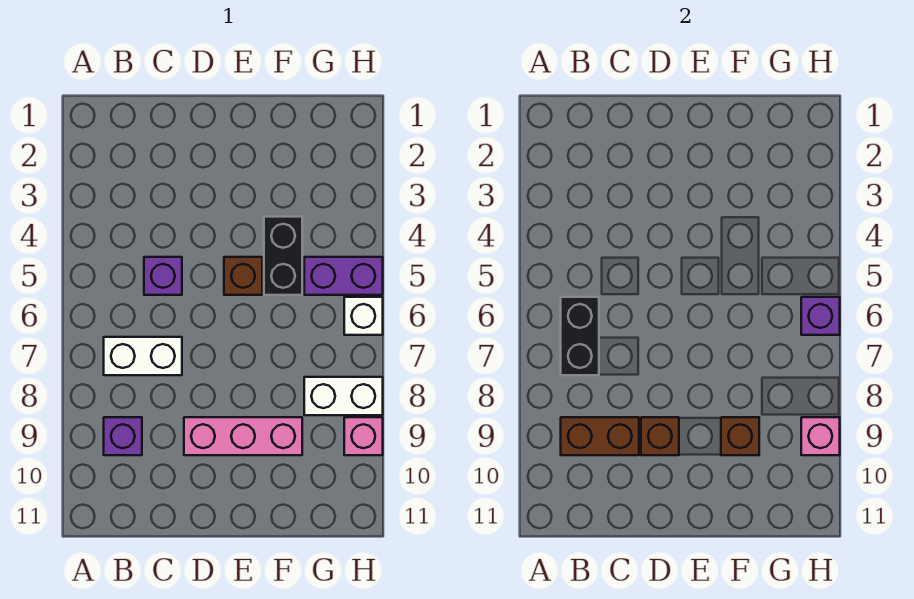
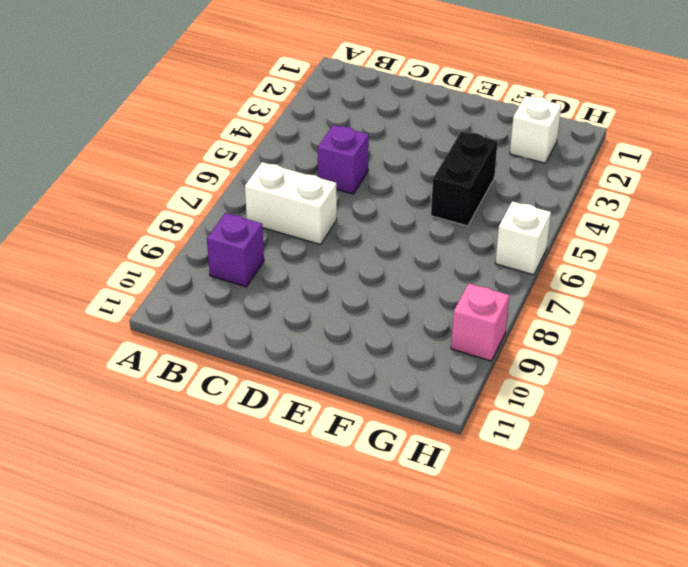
white 1x1 brick [510,96,561,163] -> none
none -> pink 1x3 brick [184,417,302,455]
none -> brown 1x1 brick [224,257,262,295]
none -> purple 1x2 brick [304,257,383,295]

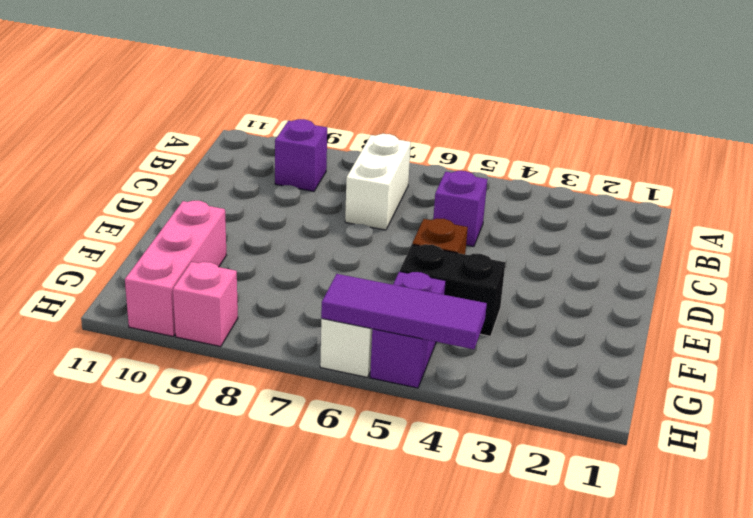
pink 1x3 brick [125,201,226,336] -> pink 1x3 brick moved to [184,417,302,455]
purple 1x3 tile [321,274,487,349] -> purple 1x1 brick [801,297,840,335]
none -> white 1x2 brick [304,377,383,415]
none -> black 1x2 brick [561,297,599,375]
none -> brown 1x2 brick [561,417,639,455]

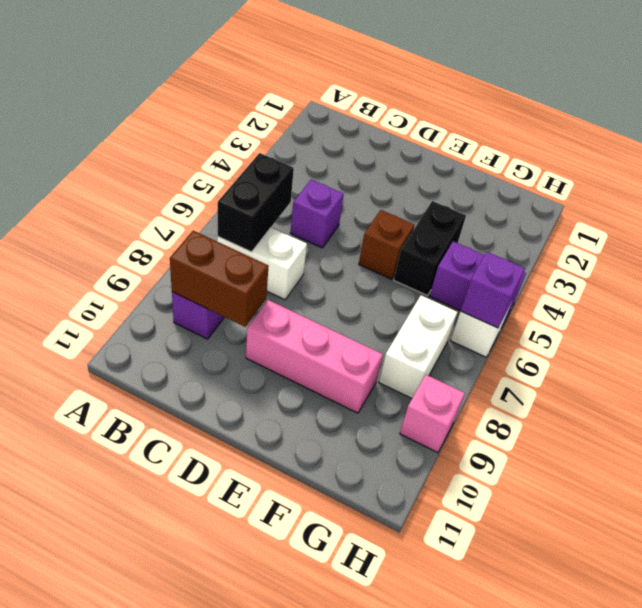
white 1x2 brick [379,296,457,398] -> white 1x2 brick turned to [304,377,383,415]
none -> brown 1x1 brick [641,417,679,455]
none -> brown 1x1 brick [721,417,759,455]
none -> pink 1x1 brick [801,417,840,455]

